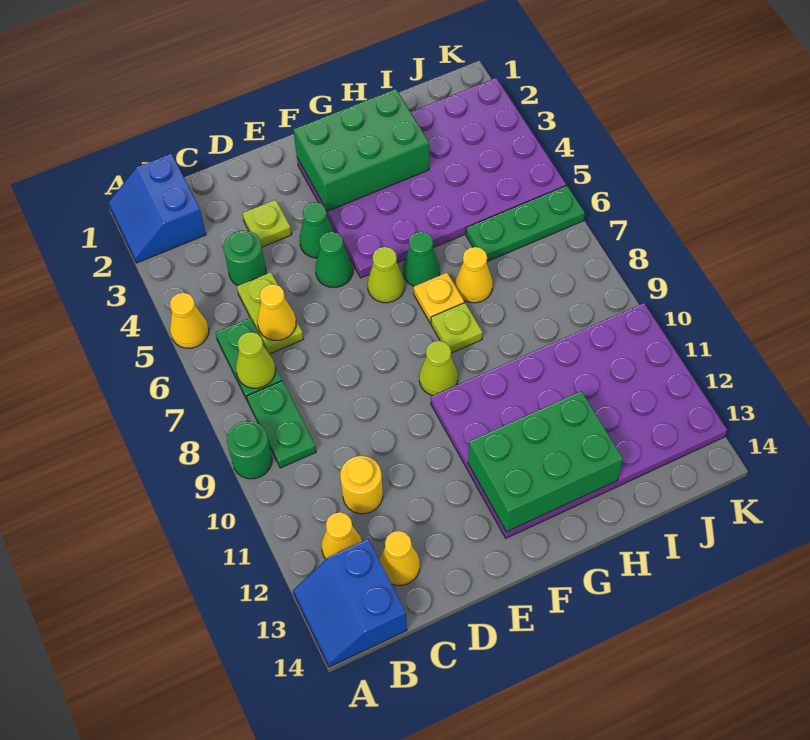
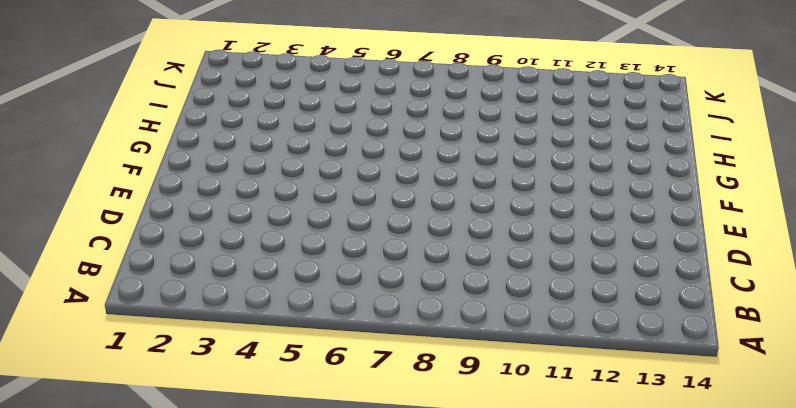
none -> blue 2x2 slope [108,154,206,263]
none -> yellow 1x1 cone [170,293,209,348]
none -> green 1x1 round brick [227,421,272,479]

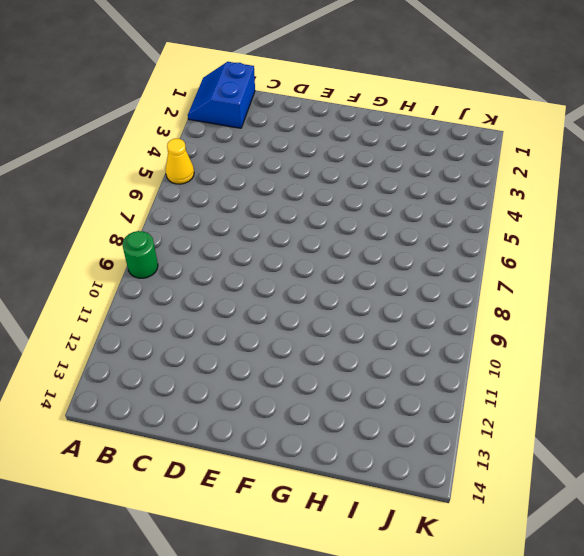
none -> blue 2x2 slope [293,539,407,667]
none -> green 1x2 plate [215,318,282,401]
none -> green 1x2 plate [247,381,316,468]

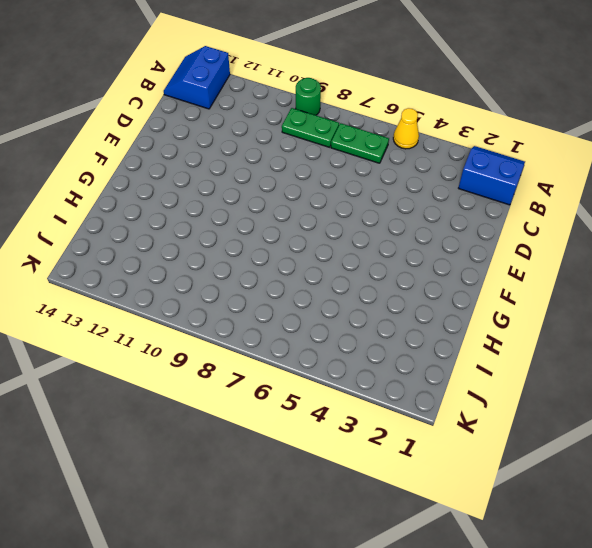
blue 2x2 slope [164,46,230,109] -> blue 2x2 slope turned to [293,539,407,667]
none -> yellow 1x1 cone [321,512,362,559]
none -> green 1x1 round brick [223,231,266,286]
none -> lime 1x2 plate [237,272,303,354]

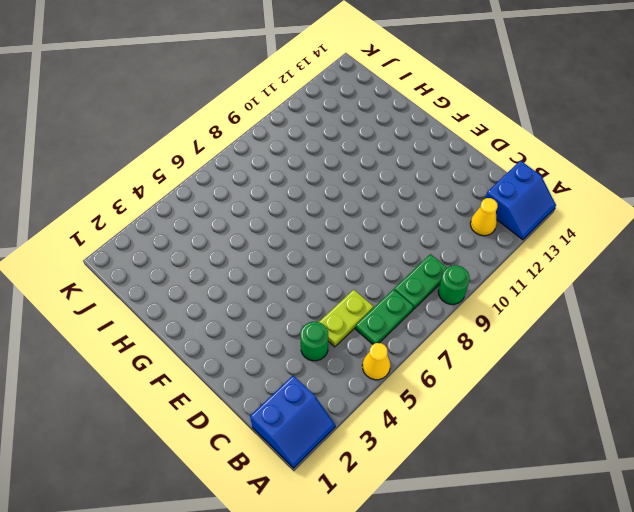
none -> yellow 1x1 round brick [340,456,383,514]
none -> yellow 1x1 cone [379,531,420,586]
none -> lime 1x1 plate [242,200,292,247]

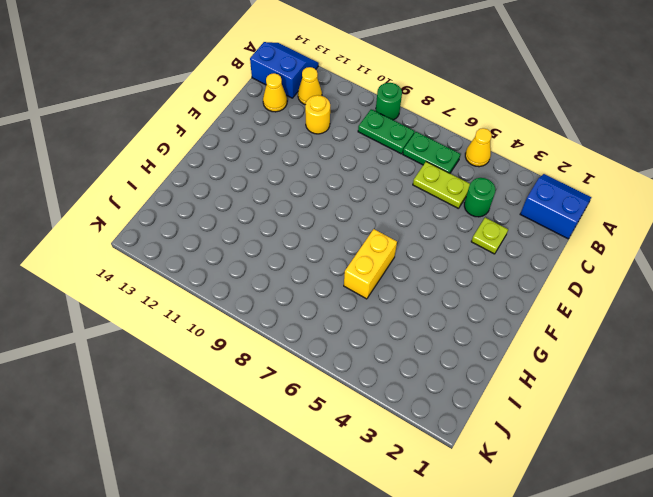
yellow 1x2 brick [344,229,397,299] -> green 1x1 cone [403,232,440,286]
none -> green 1x1 cone [300,202,335,258]
none -> green 1x1 cone [315,232,353,287]
none -> purple 4x6 plate [297,78,566,278]

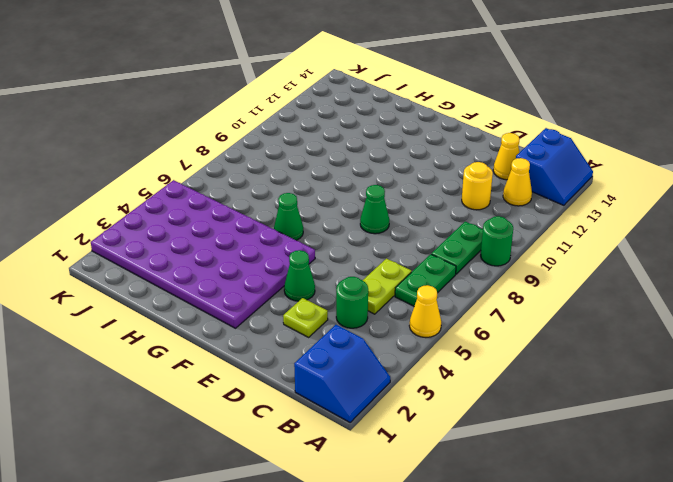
green 1x1 cone [360,185,389,234] -> green 1x1 cone moved to [315,232,353,287]
none -> lime 1x1 cone [367,247,405,303]
none -> lime 1x1 cone [419,341,458,396]
none -> purple 4x6 plate [431,303,727,538]

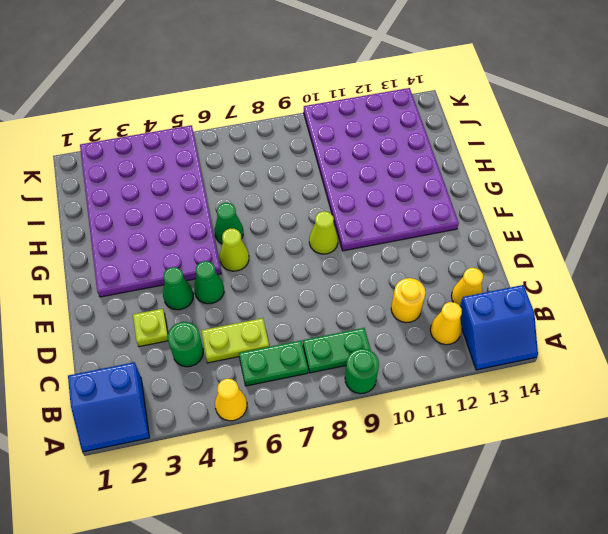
none -> yellow 1x1 plate [413,273,464,323]
none -> lime 1x1 plate [431,303,482,353]
none -> yellow 1x1 cone [455,247,493,303]

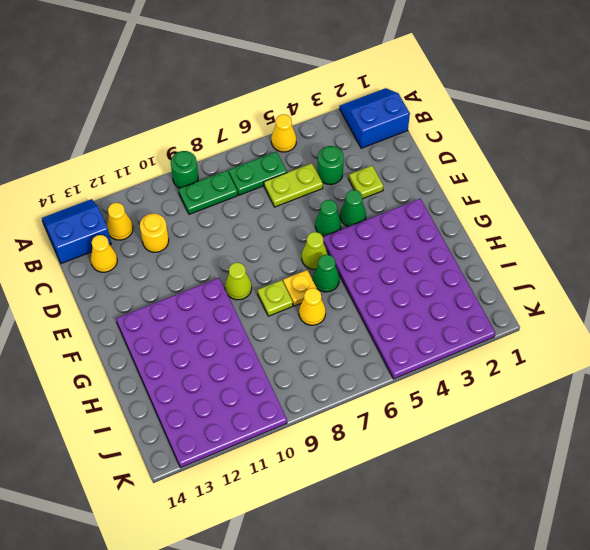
none -> green 1x3 plate [466,186,585,262]
none -> lime 1x1 cone [236,332,275,388]
none -> yellow 1x1 cone [257,284,296,340]

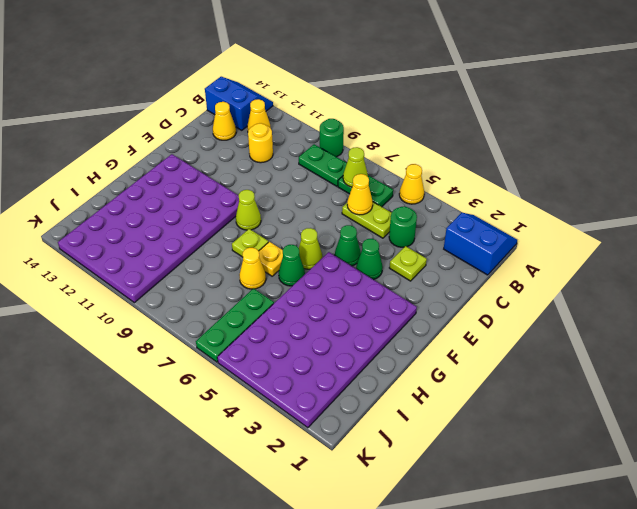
none -> green 2x3 brick [293,89,429,211]
none -> green 2x3 brick [468,391,623,532]

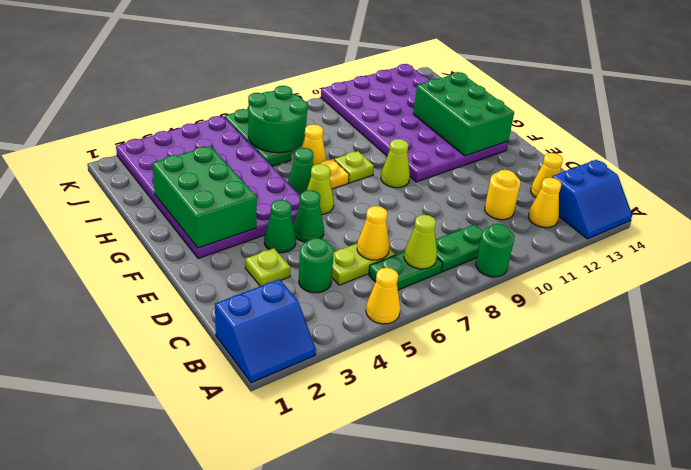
green 2x2 round brick [248,86,308,153] -> none

